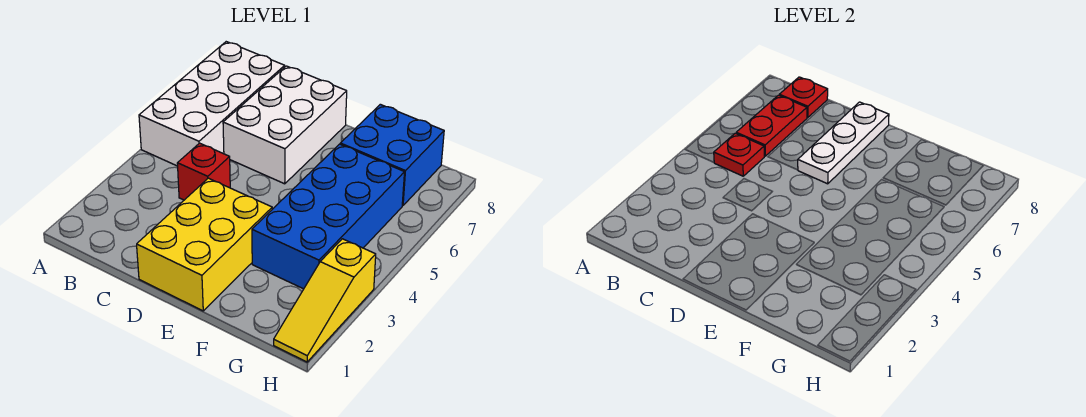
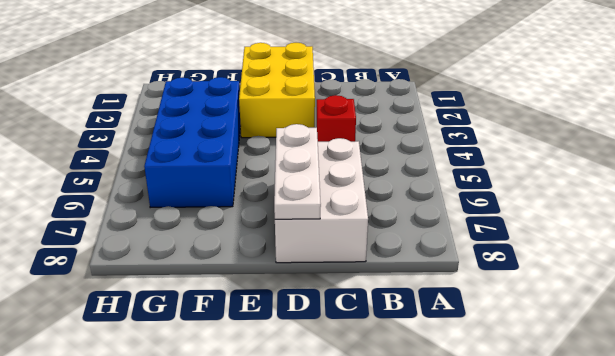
none -> white 2x4 brick [139,42,285,166]
none -> blue 2x2 brick [340,104,444,206]

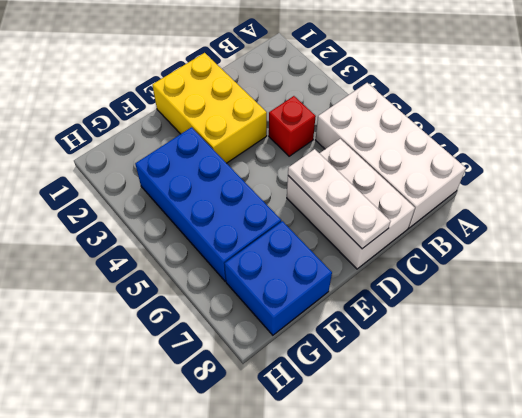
none -> yellow 1x3 slope [274,239,376,362]
none -> red 1x1 plate [714,133,764,176]

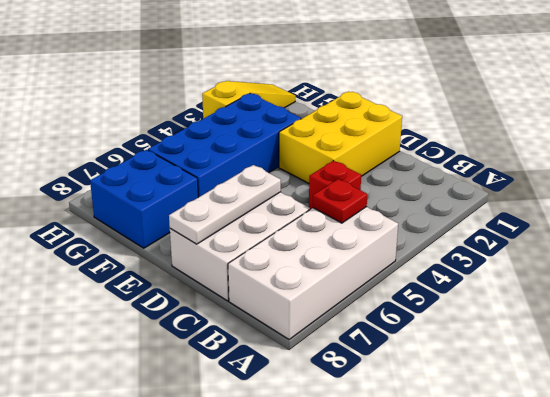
none -> red 1x2 plate [736,95,807,156]
none -> red 1x1 plate [779,77,828,117]

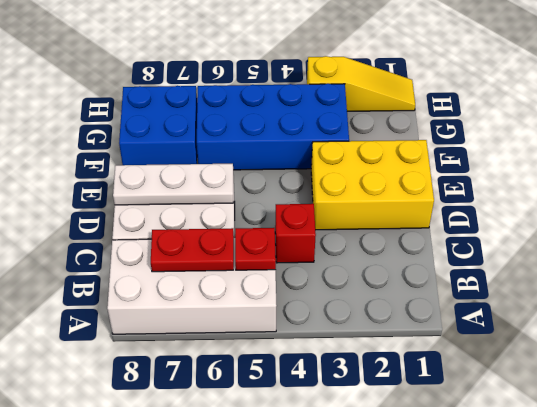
none -> red 1x1 plate [779,77,828,117]

